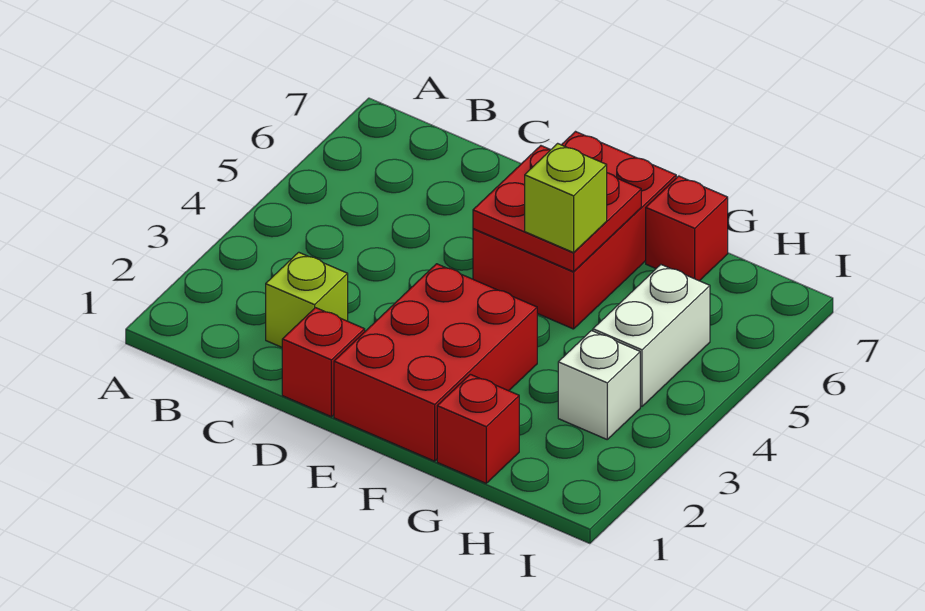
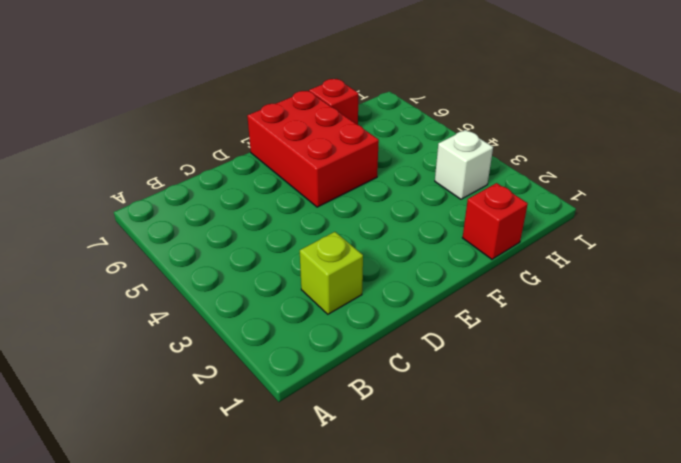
none -> red 1x1 brick [282,308,365,417]
none -> red 2x3 brick [334,264,537,461]

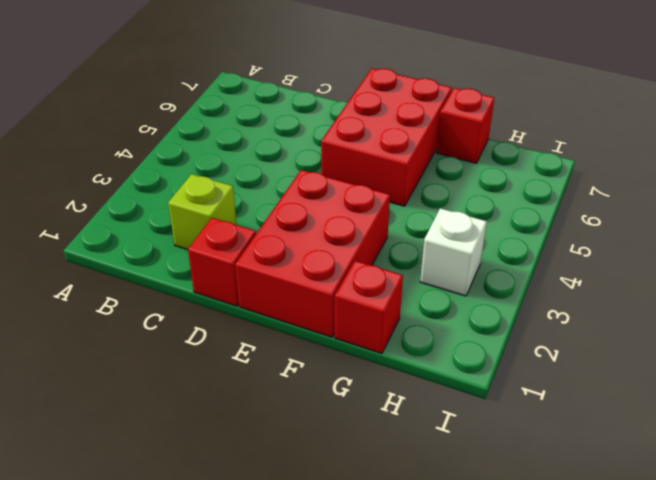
none -> white 1x2 brick [593,265,710,406]
none -> red 2x2 plate [473,146,641,272]

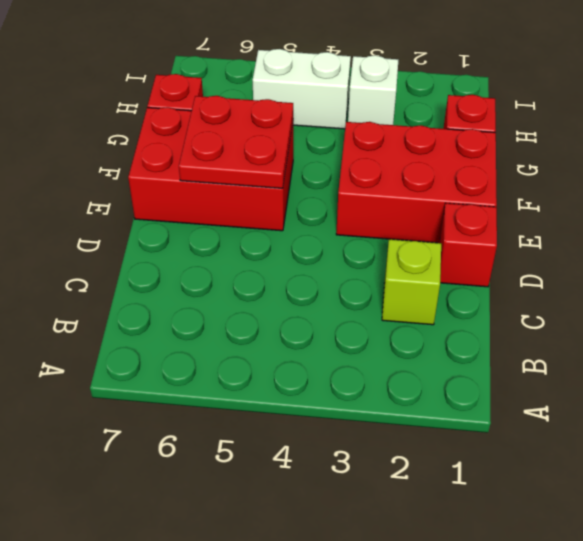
none -> lime 1x1 brick [525,143,607,253]

